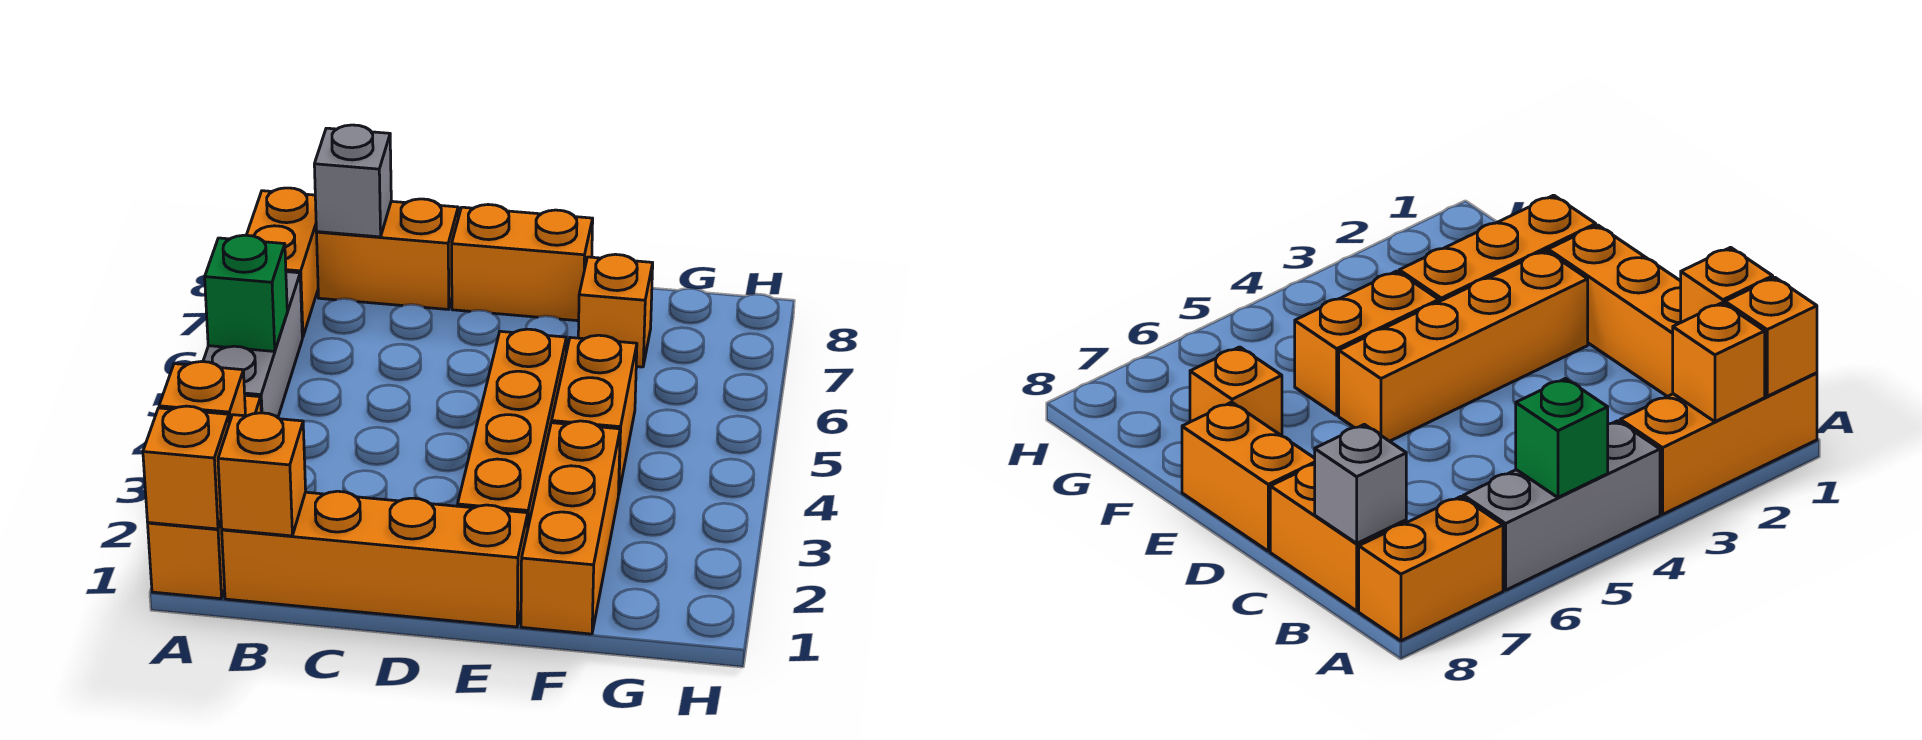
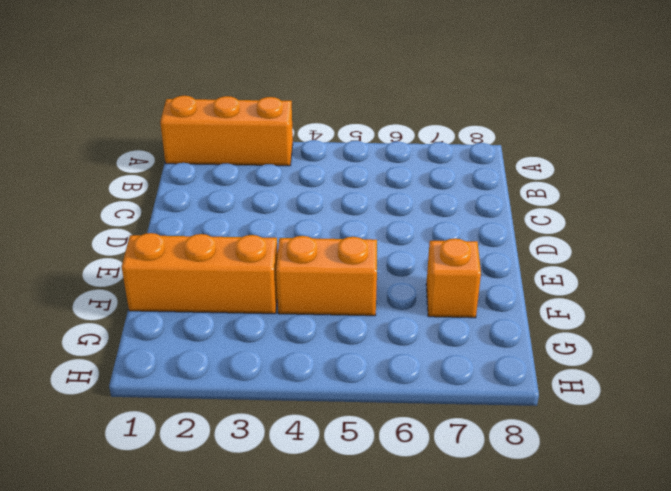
none -> grey 1x3 brick [203,272,302,417]
none -> orange 1x2 brick [247,188,318,337]
none -> orange 1x4 brick [222,491,528,627]

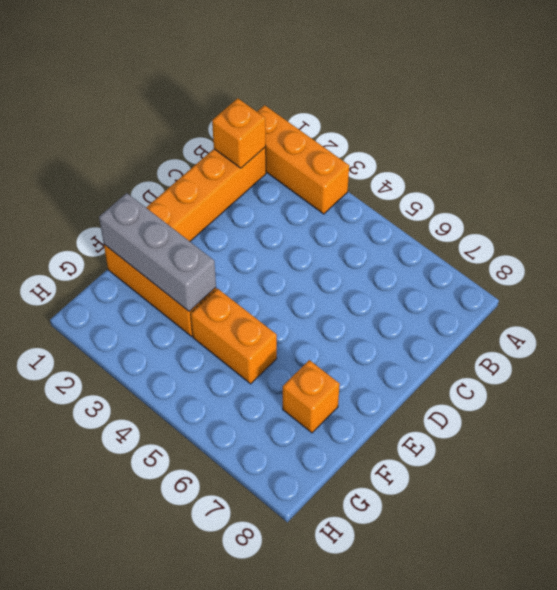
grey 1x3 brick [99,193,216,311] -> grey 1x3 brick moved to [203,272,302,417]
none -> orange 1x2 brick [247,188,318,337]
none -> orange 1x2 brick [316,199,458,309]
none -> orange 1x2 brick [452,205,593,321]

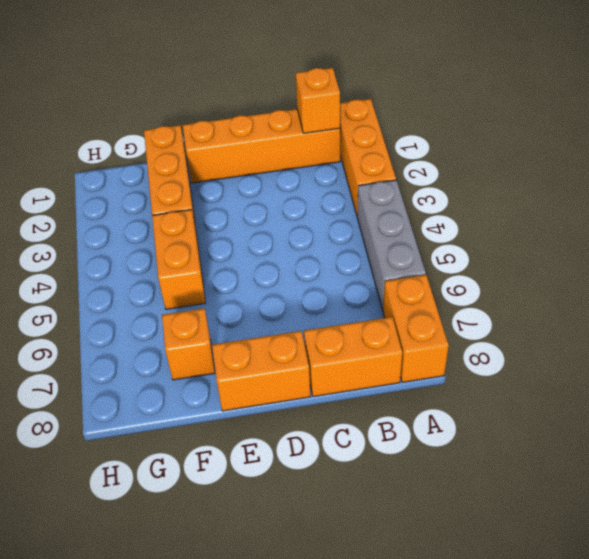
none -> orange 1x4 brick [458,329,566,526]
none -> orange 1x1 brick [143,406,229,529]
none -> orange 1x1 brick [159,362,246,423]

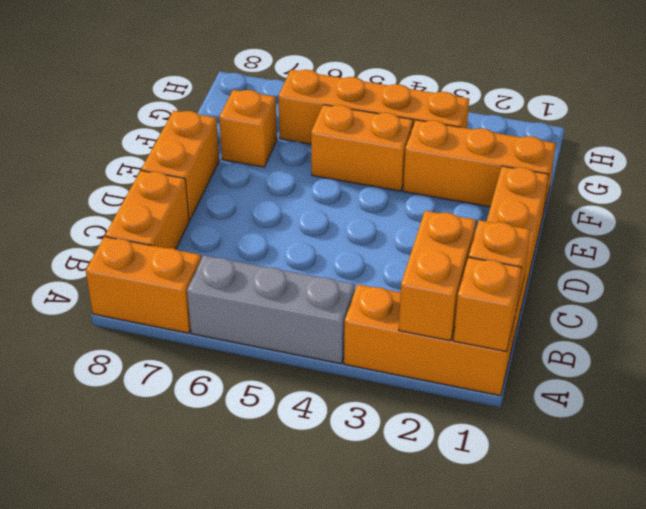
orange 1x2 brick [399,211,476,341] -> orange 1x1 brick [159,362,246,423]
orange 1x4 brick [278,70,469,144] -> orange 1x4 brick moved to [458,329,566,526]
none -> green 1x1 brick [205,235,287,351]
none -> grey 1x1 brick [314,125,391,237]

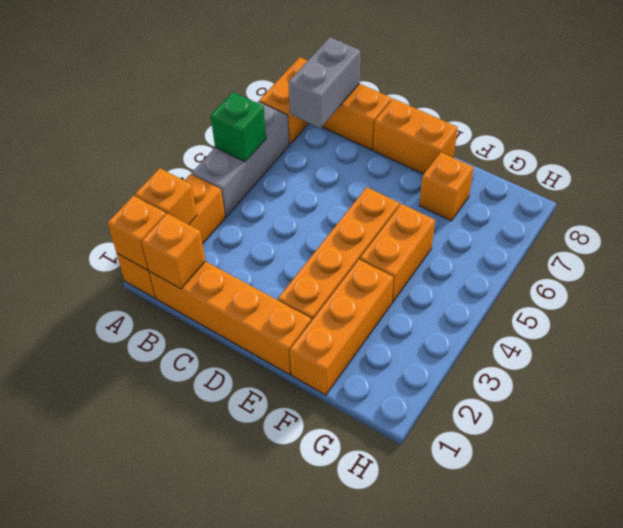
grey 1x2 brick [289,37,360,128] -> grey 1x1 brick [314,125,391,237]

